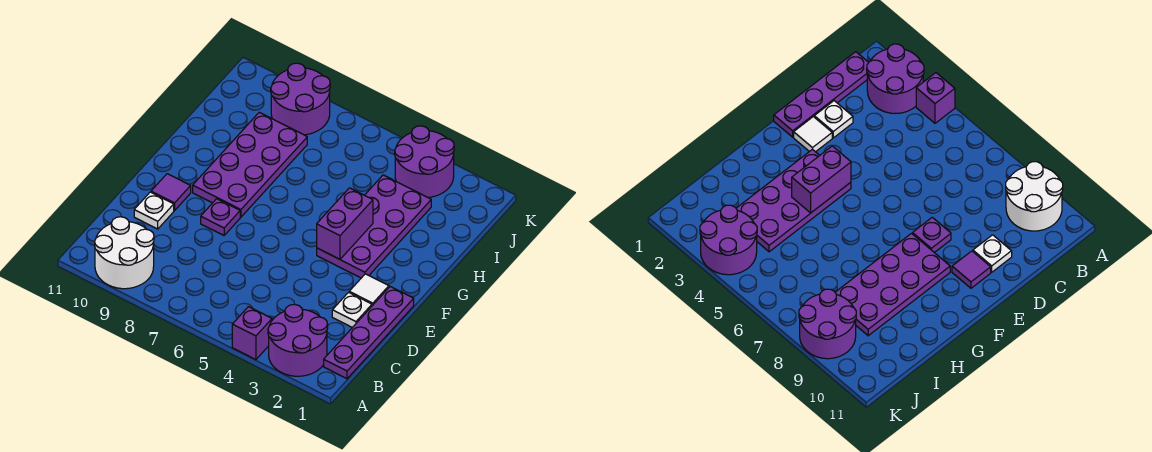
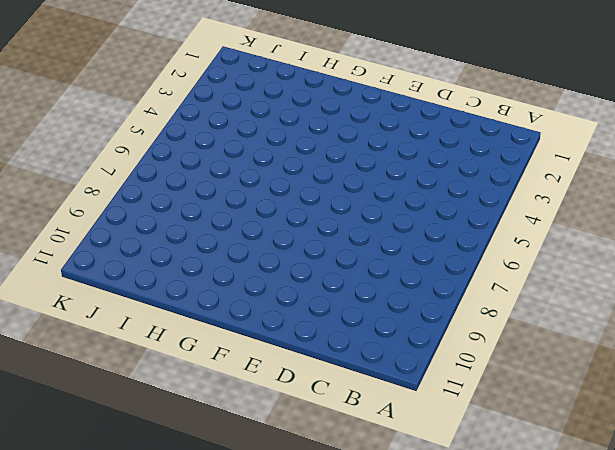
none -> purple 2x2 round brick [268,304,328,376]
none -> purple 1x1 brick [232,307,272,360]
none -> white 2x2 round brick [95,217,154,289]

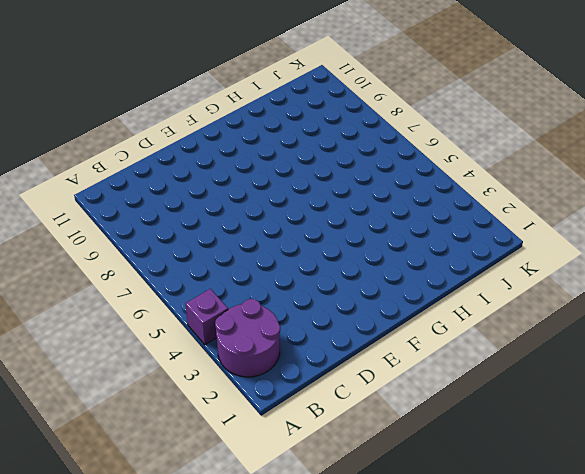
none -> white 2x2 round brick [95,217,154,289]
none -> purple 1x4 plate [324,287,414,379]
none -> white 1x1 plate [332,292,372,328]

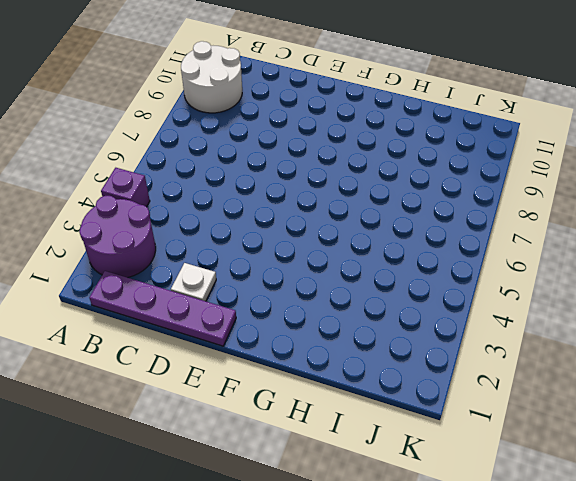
none -> white 1x1 plate [134,192,174,229]
none -> white 1x1 tile [349,274,389,306]
none -> purple 1x1 plate [201,199,240,235]

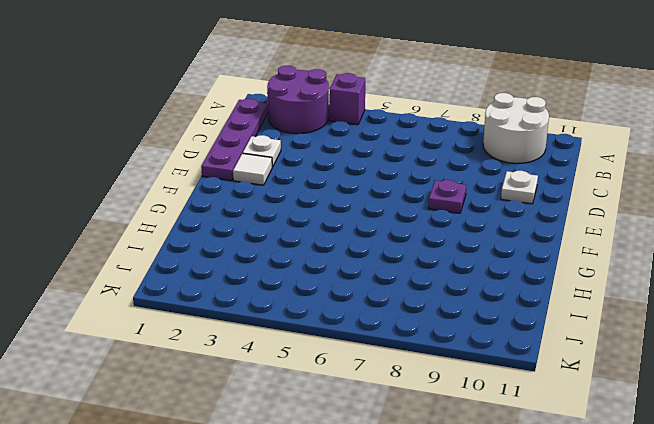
none -> purple 1x1 tile [151,174,191,211]
none -> purple 2x4 plate [317,175,431,278]
none -> purple 2x4 plate [193,112,307,217]

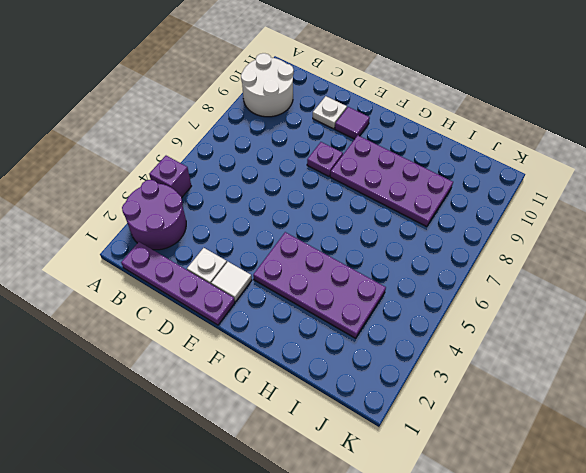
none -> purple 2x2 round brick [395,126,454,197]
none -> purple 2x2 round brick [271,63,330,135]
none -> purple 1x2 brick [317,188,373,259]

